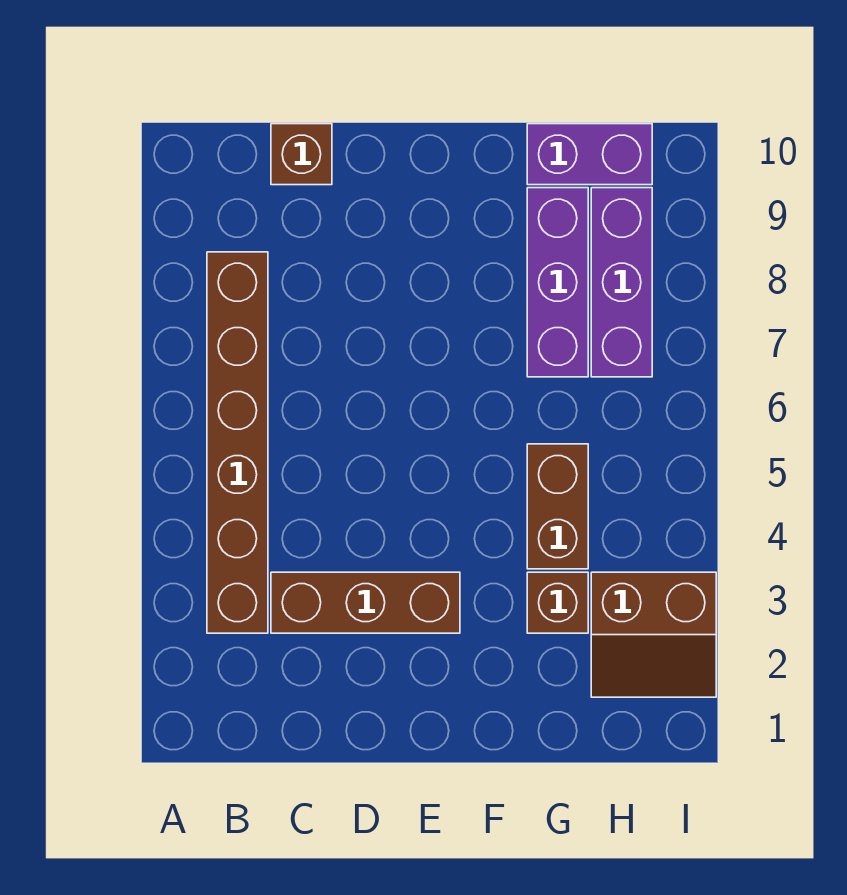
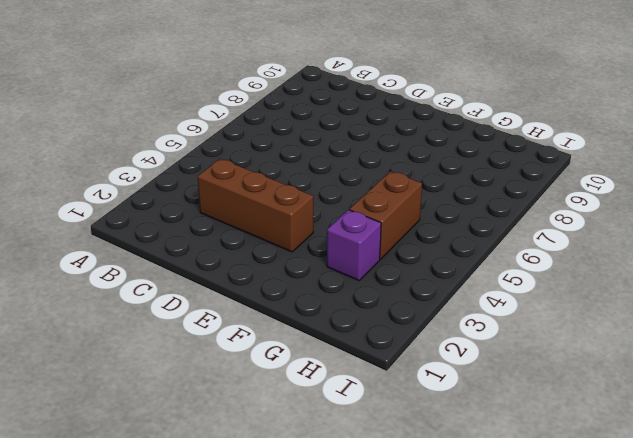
purple 1x1 brick [327,210,381,281] -> brown 1x1 brick [527,572,588,633]
none -> brown 1x6 brick [207,252,268,633]
none -> brown 1x1 brick [271,124,332,185]

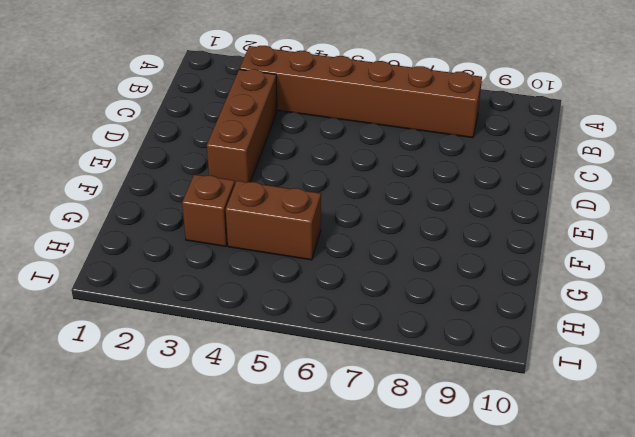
none -> brown 1x1 brick [271,124,332,185]
none -> purple 1x3 brick [527,188,588,377]

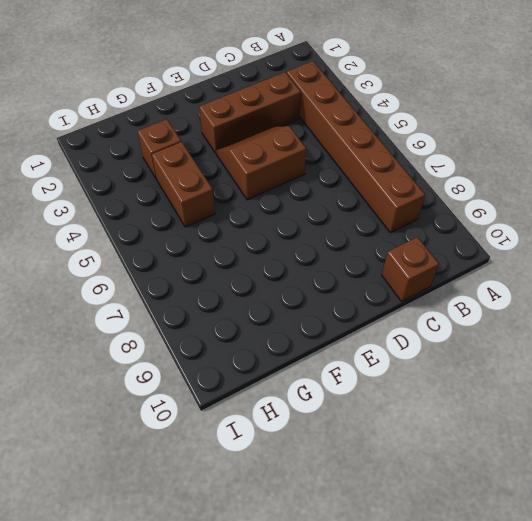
brown 2x2 slope [216,126,306,200] -> brown 2x2 slope moved to [591,572,716,697]
none -> purple 1x3 brick [527,188,588,377]
none -> purple 1x2 brick [527,124,652,185]

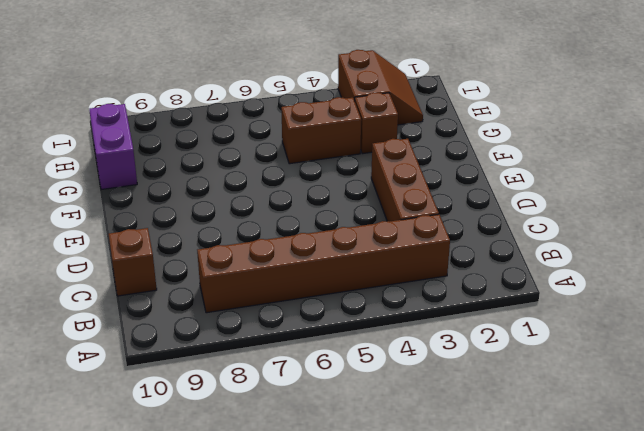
none -> purple 1x3 brick [527,188,588,377]
none -> purple 1x3 brick [591,188,652,377]

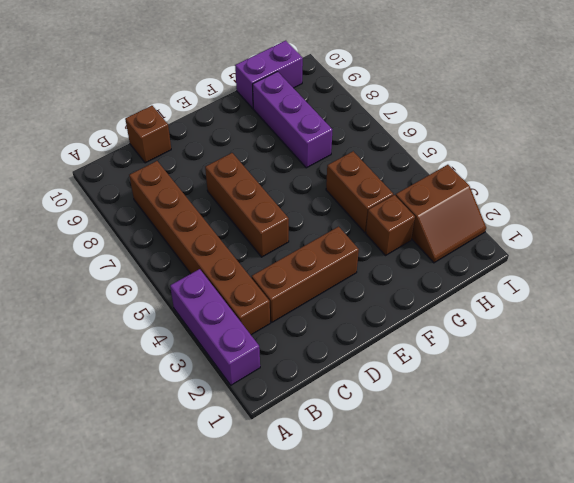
purple 1x3 brick [170,269,260,385] -> purple 1x3 brick moved to [591,188,652,377]
brown 1x3 brick [205,153,289,257] -> none

